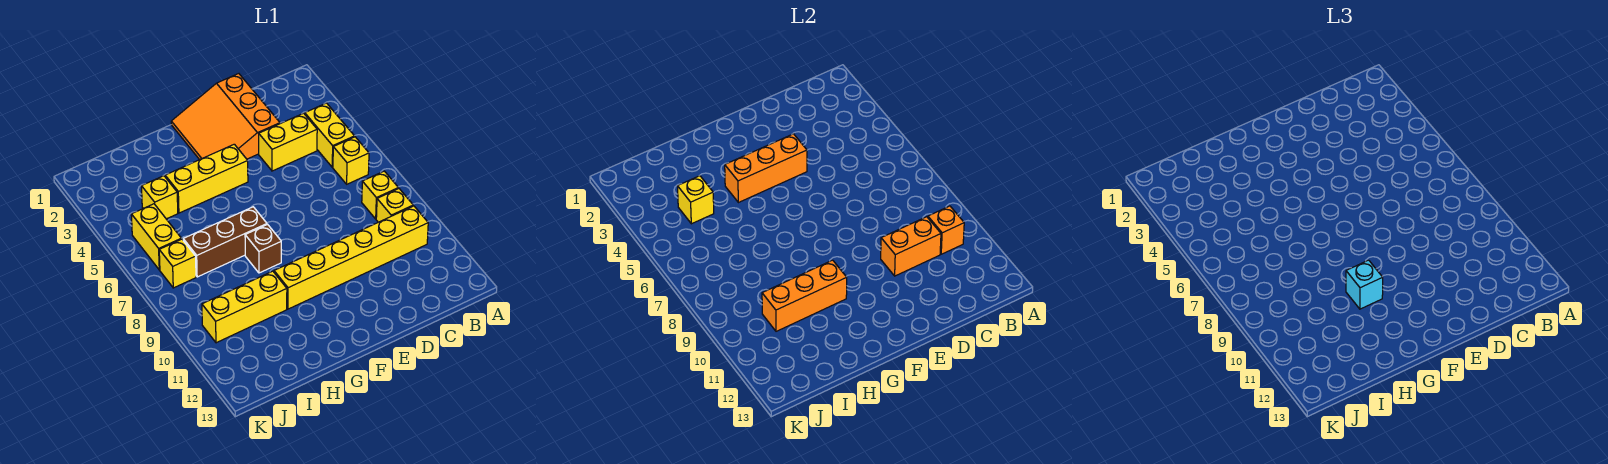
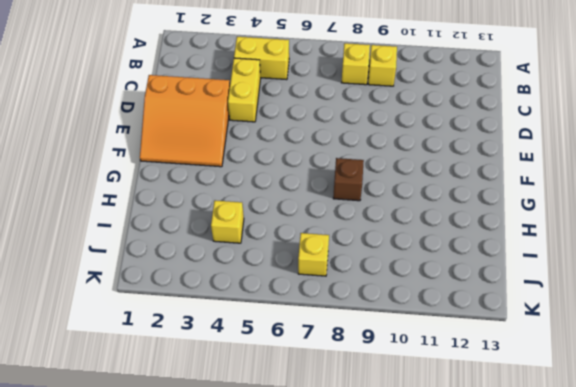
none -> yellow 1x1 brick [333,137,369,184]
none -> yellow 1x6 brick [274,206,428,309]
none -> yellow 1x3 brick [165,144,248,213]

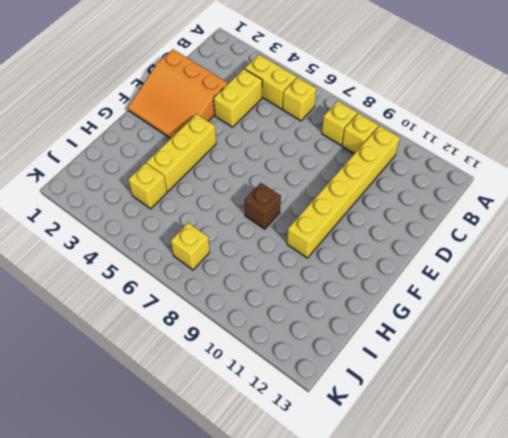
none -> brown 1x3 brick [183,207,267,277]
none -> yellow 1x3 brick [202,271,287,343]
none -> yellow 1x2 brick [131,204,181,270]

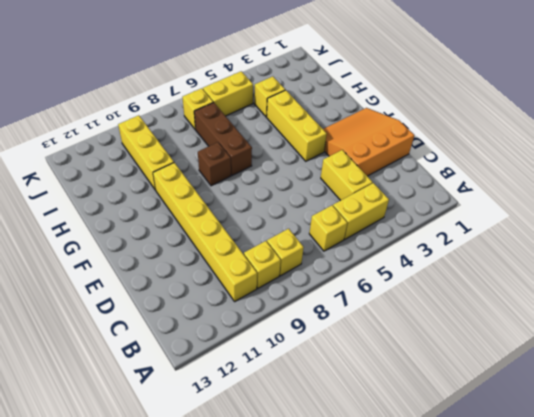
none -> orange 1x1 brick [928,206,964,254]
none -> orange 1x2 brick [881,217,941,276]
none -> orange 1x3 brick [725,134,807,203]

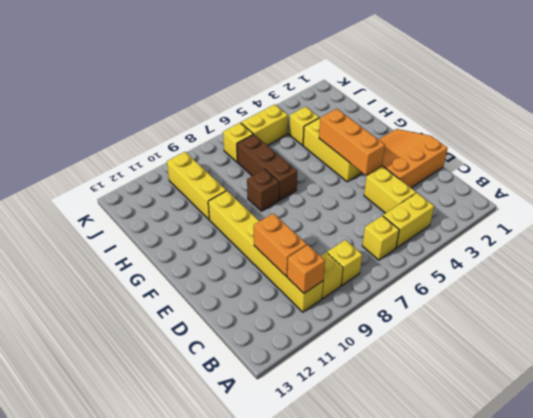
none -> orange 1x3 brick [762,260,847,331]
none -> yellow 1x1 brick [678,176,714,224]
none -> cyan 1x1 brick [1346,260,1383,309]

